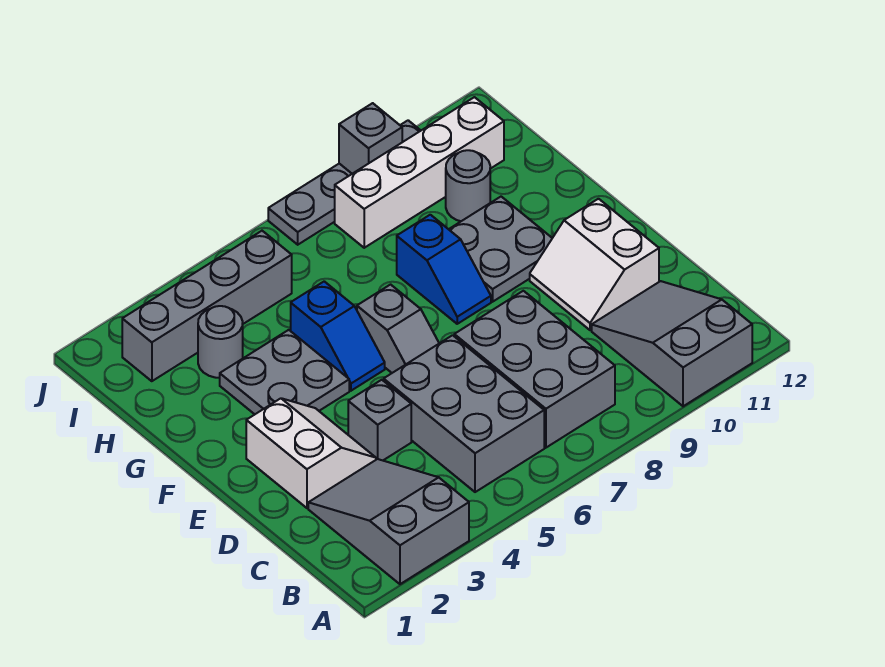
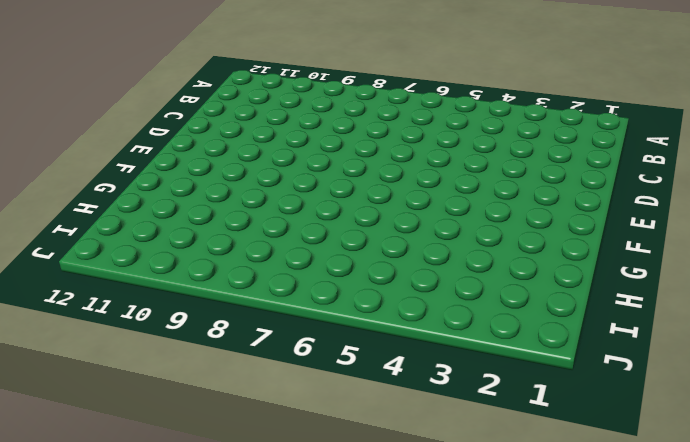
none -> grey 2x3 slope [308,459,469,584]
none -> grey 2x3 slope [592,281,752,406]
none -> grey 2x3 brick [384,335,544,492]

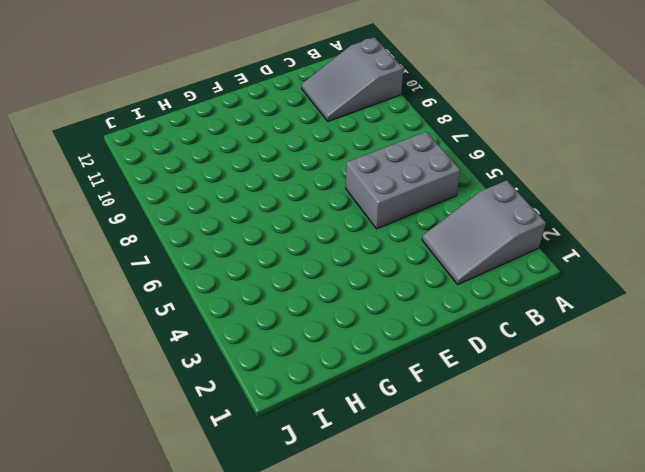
none -> grey 2x3 brick [454,291,615,448]
none -> white 2x2 slope [246,398,376,508]
none -> grey 1x1 brick [348,380,411,460]

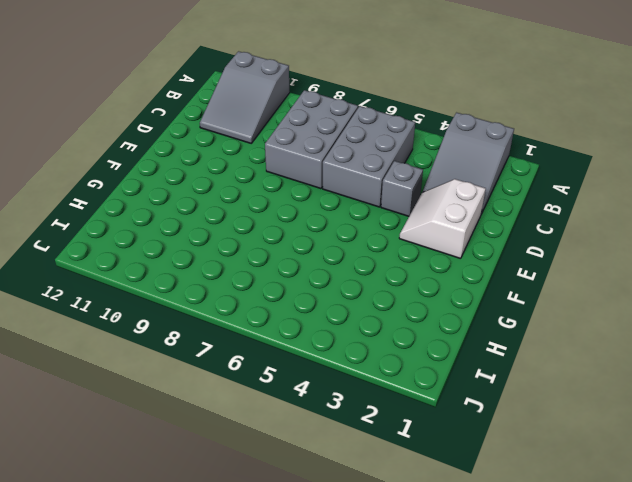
none -> white 2x2 slope [530,199,659,330]
none -> grey 1x2 slope [357,285,439,373]
none -> grey 2x2 plate [220,330,349,414]

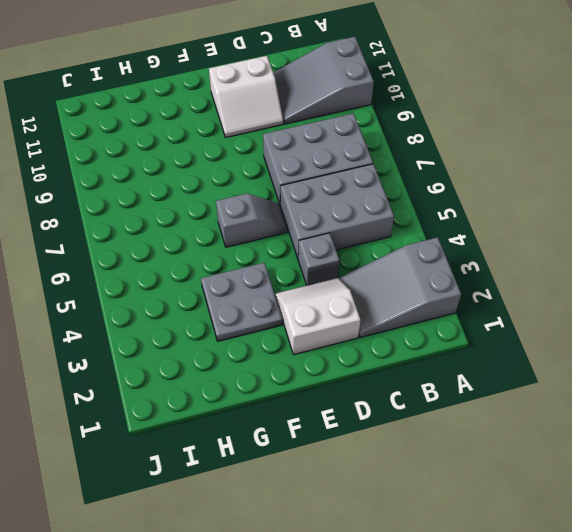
none -> blue 1x2 slope [291,281,385,391]
none -> blue 1x2 slope [397,215,491,324]
none -> grey 2x2 plate [449,197,552,302]

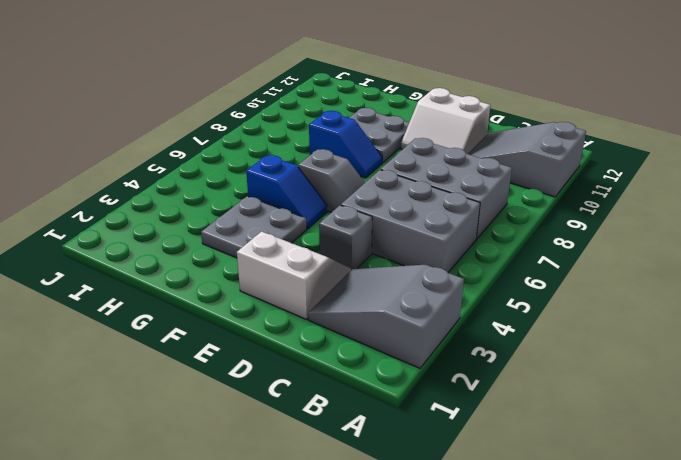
none -> grey 1x1 round brick [198,306,243,378]
none -> grey 1x1 round brick [446,150,490,221]
none -> grey 1x4 brick [122,231,292,381]

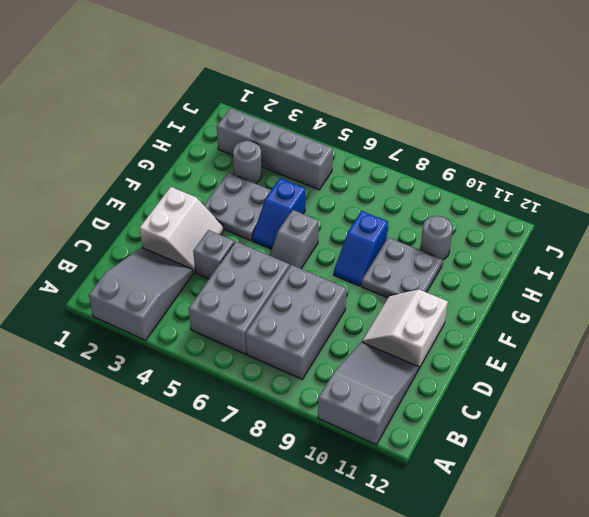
none -> white 1x4 brick [335,97,504,248]
none -> grey 1x4 plate [268,120,421,245]
none -> grey 1x1 brick [339,103,402,174]

